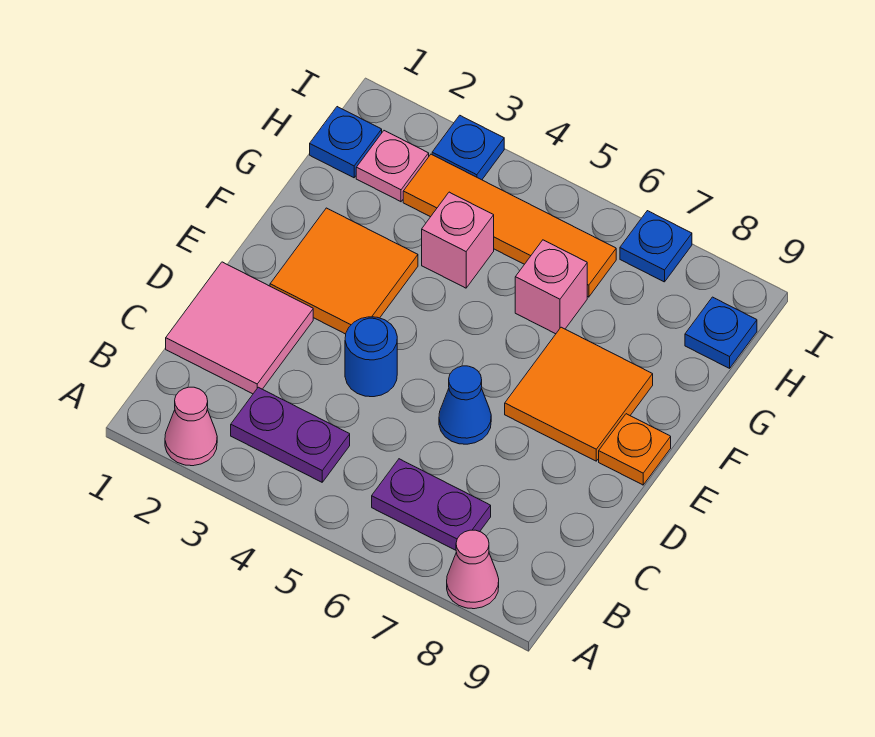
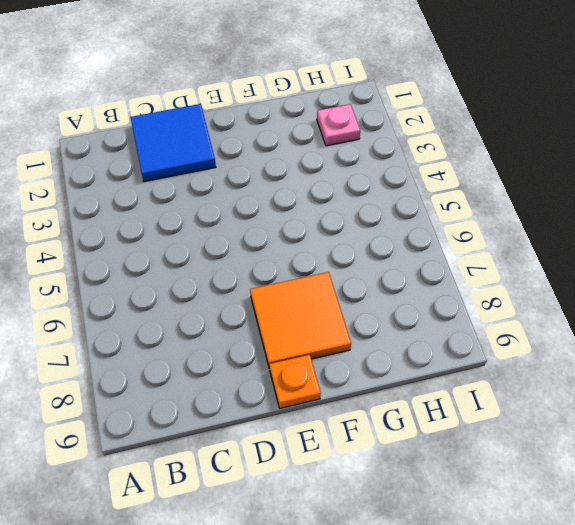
blue 2x2 tile [131,104,216,182] -> pink 2x2 tile [166,262,313,394]
none -> pink 1x1 cone [165,387,217,466]
none -> pink 1x1 cone [447,530,499,609]
none -> purple 1x2 plate [231,387,350,482]

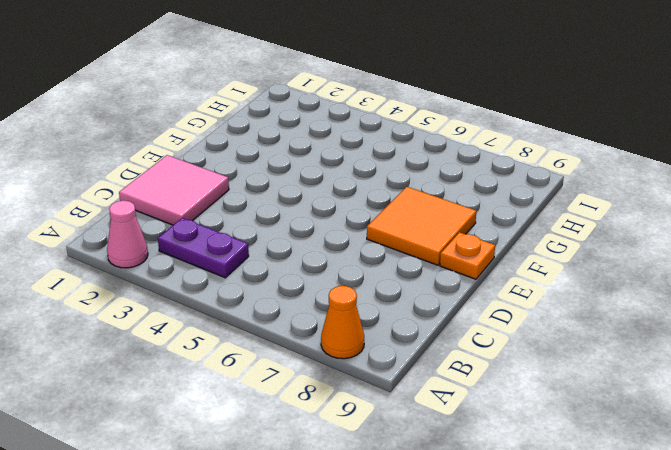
orange 1x1 cone [321,286,364,359] -> pink 1x1 cone [447,530,499,609]
none -> purple 1x2 plate [372,459,491,550]
none -> blue 1x1 round brick [345,317,397,397]
none -> blue 1x1 cone [439,366,491,444]

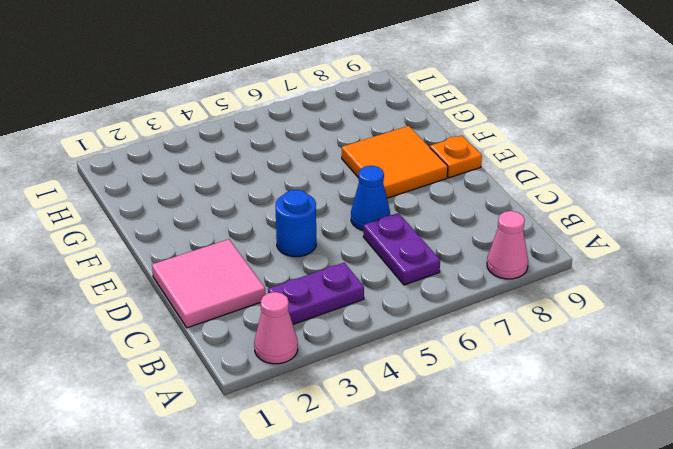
purple 1x2 plate [363,213,440,285] -> purple 1x2 plate turned to [372,459,491,550]
none -> orange 2x2 tile [270,208,418,334]
none -> pink 1x1 brick [422,192,494,288]
none -> pink 1x1 brick [515,240,587,334]

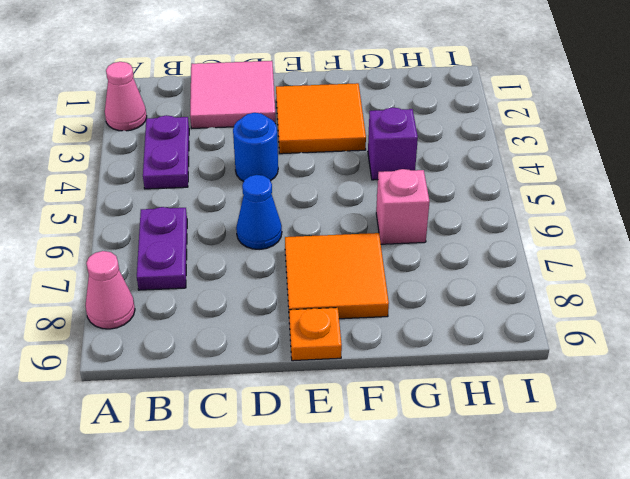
purple 1x1 brick [368,107,418,180] -> pink 1x1 brick [422,192,494,288]
none -> blue 1x1 plate [310,107,382,178]
none -> pink 1x1 plate [356,131,429,202]
none -> orange 1x4 tile [403,154,616,297]

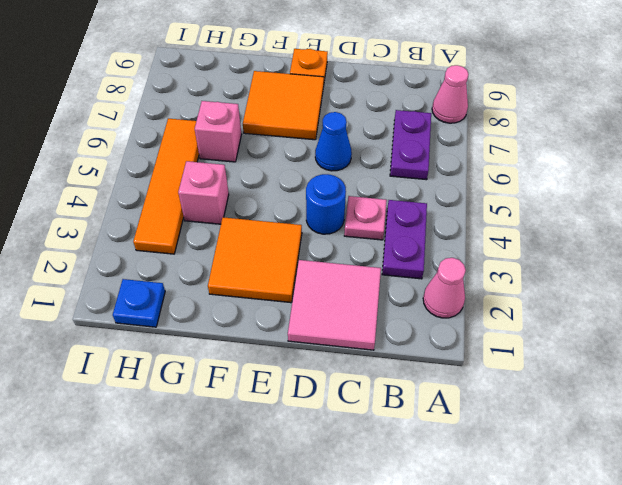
pink 1x1 plate [344,196,387,240] -> pink 1x1 plate moved to [356,131,429,202]
none -> blue 1x1 plate [685,297,757,368]
none -> blue 1x1 plate [432,115,504,180]
none -> blue 1x1 plate [620,211,692,282]

